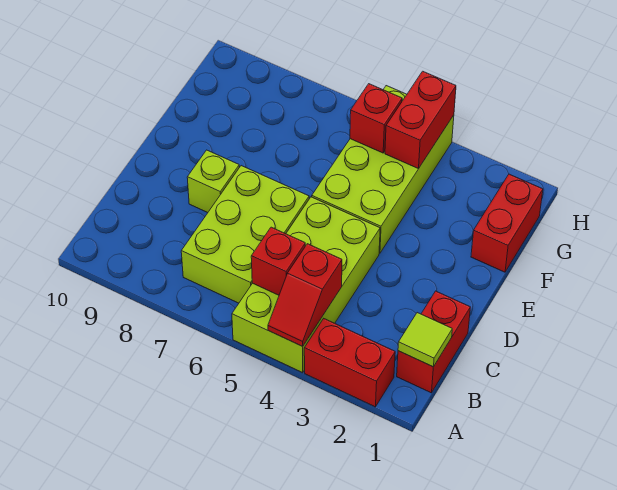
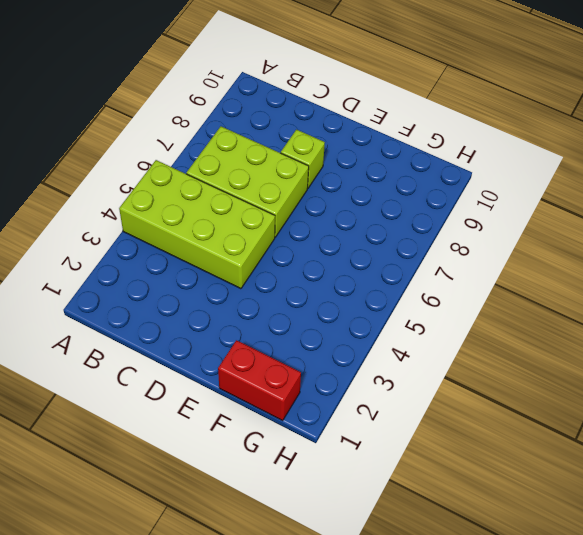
none -> red 1x2 brick [304,319,395,407]
none -> red 1x2 brick [397,291,470,393]
none -> lime 2x4 brick [312,86,454,253]

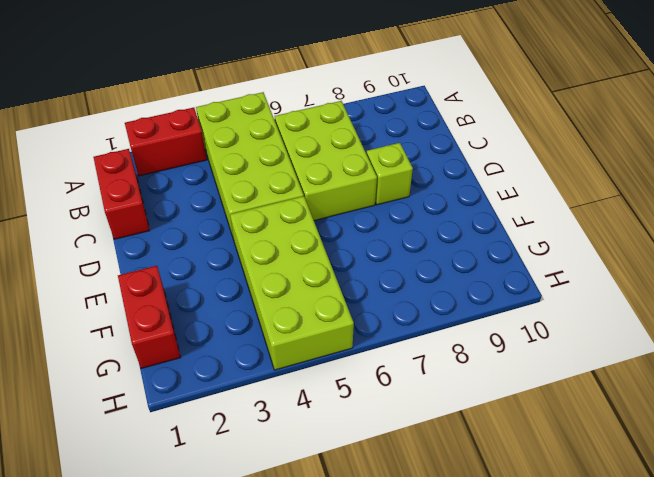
none -> red 1x2 slope [268,244,342,346]
none -> lime 1x1 tile [398,313,452,367]
none -> red 1x1 brick [251,227,305,295]

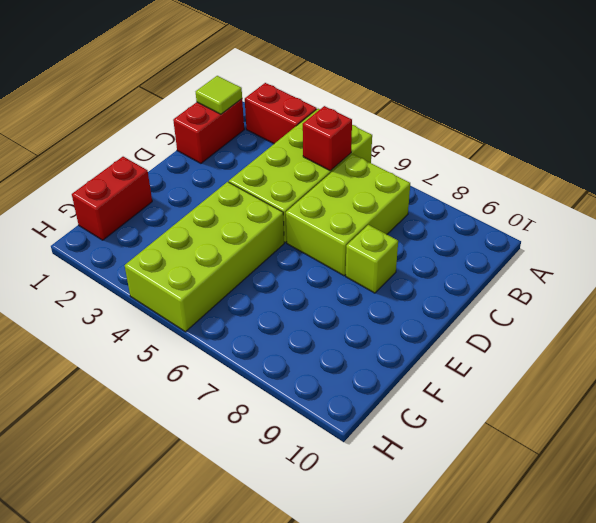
none -> red 1x2 slope [268,244,342,346]
none -> red 1x2 brick [385,71,456,169]
none -> red 1x1 brick [350,84,402,153]

